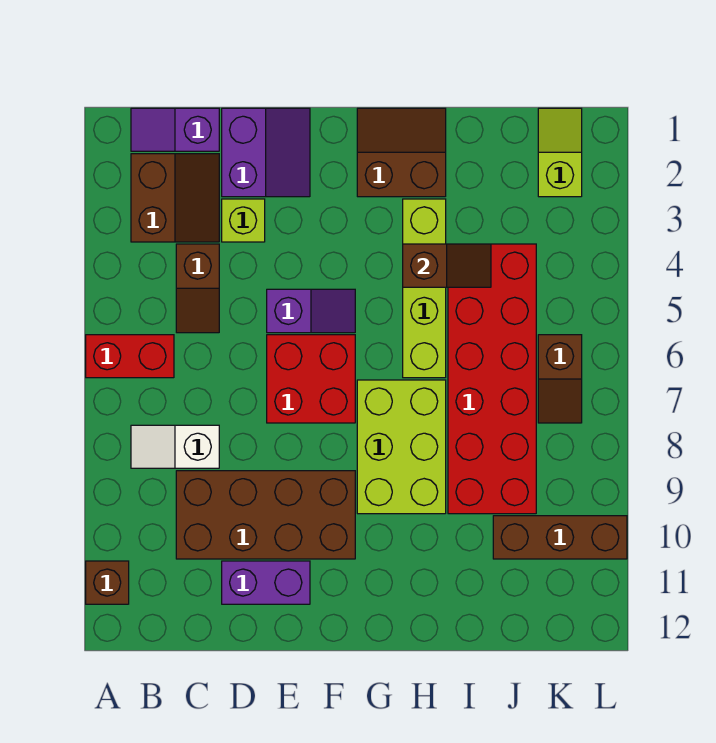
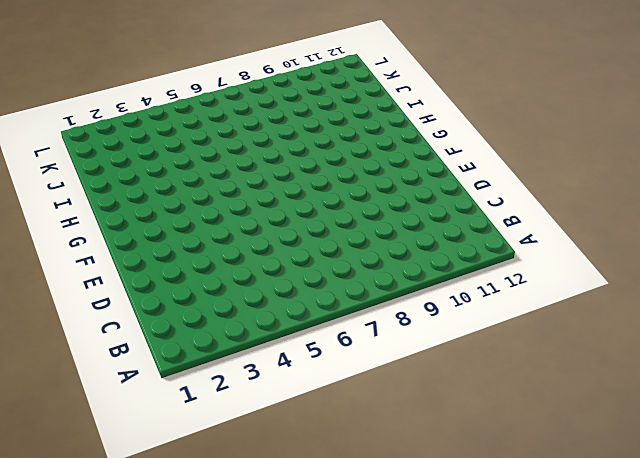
none -> red 1x2 brick [86,335,174,378]
none -> brown 1x1 brick [86,561,129,604]
none -> purple 1x2 slope [131,108,219,151]

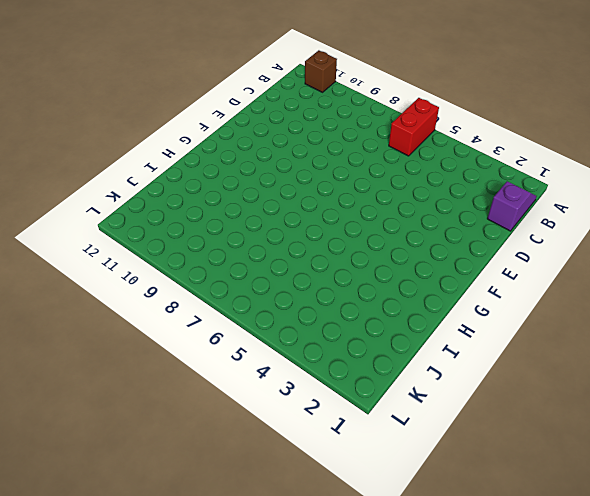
none -> brown 2x2 slope [131,154,219,242]
none -> white 1x2 slope [131,425,219,468]
none -> brown 1x2 slope [176,244,219,333]

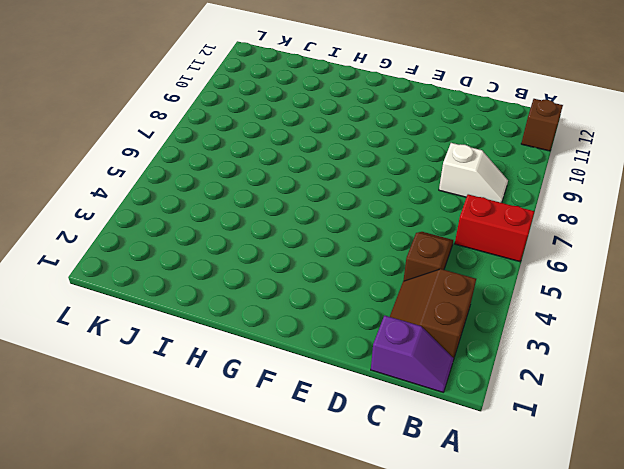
none -> brown 2x4 brick [176,471,355,559]
none -> purple 2x2 slope [222,108,310,197]
none -> lime 1x1 brick [222,199,265,242]

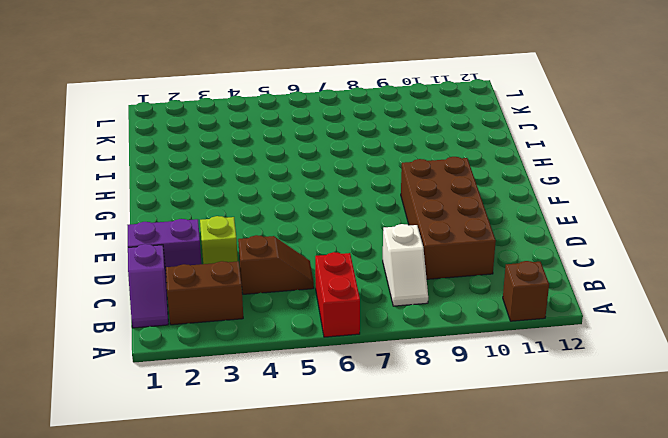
none -> purple 1x2 brick [222,561,310,604]
none -> purple 1x2 slope [267,289,355,333]
none -> red 2x2 brick [267,335,355,423]

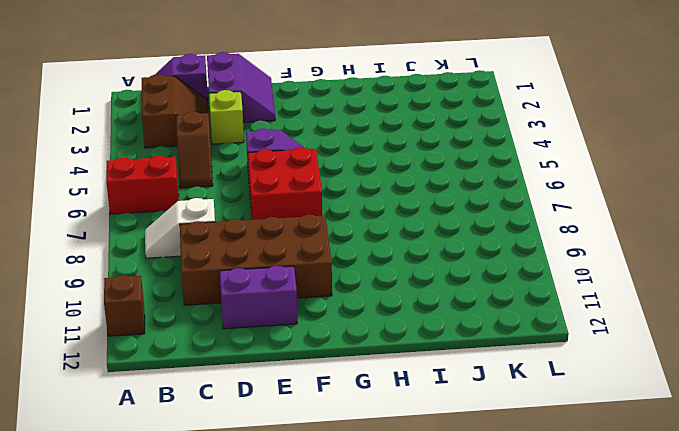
none -> brown 2x2 slope [357,108,446,197]
none -> lime 2x3 brick [357,380,446,514]
none -> lime 1x4 brick [403,199,446,378]

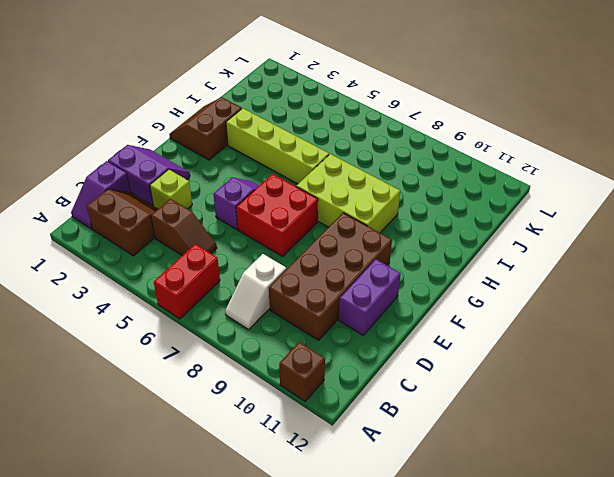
none -> red 2x6 brick [448,244,536,514]
none -> brown 1x3 brick [493,516,627,559]
none -> lime 1x2 slope [538,108,582,197]

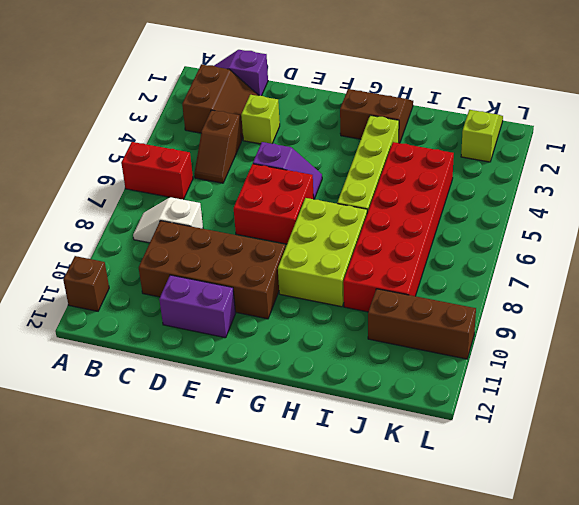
none -> purple 2x2 slope [222,108,310,197]
none -> brown 1x2 slope [538,335,582,423]
none -> brown 1x2 slope [403,244,491,287]

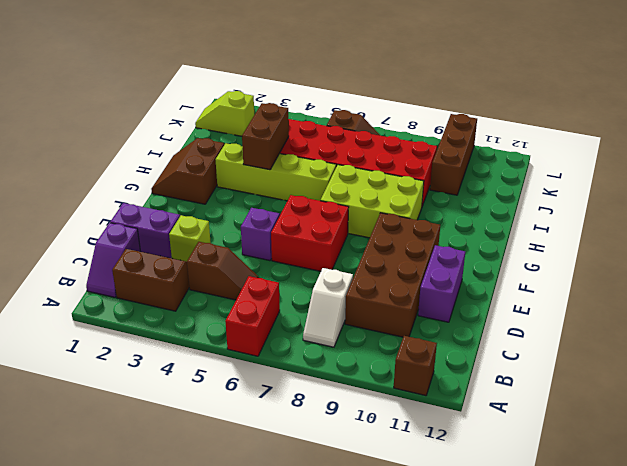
brown 1x2 brick [242,103,289,170] -> brown 1x2 slope [403,244,491,287]

